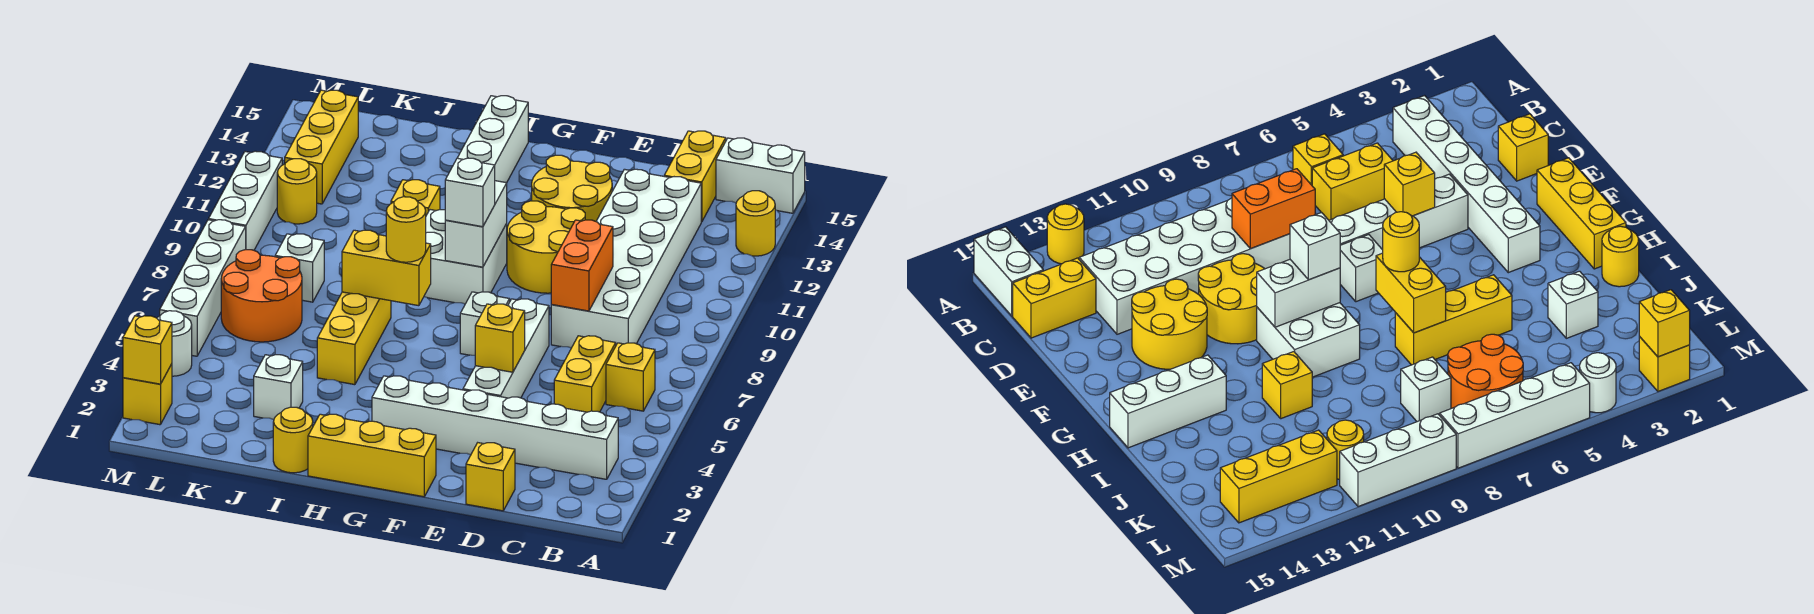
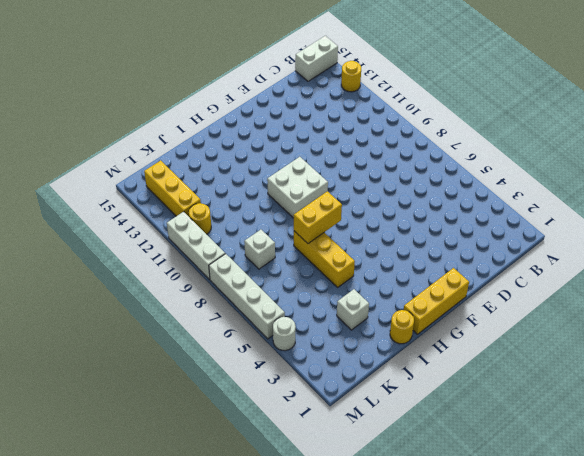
none -> white 1x6 brick [372,376,618,479]
none -> yellow 1x1 brick [606,343,655,411]
none -> yellow 1x2 brick [554,336,616,412]
none -> white 2x6 brick [551,169,701,348]

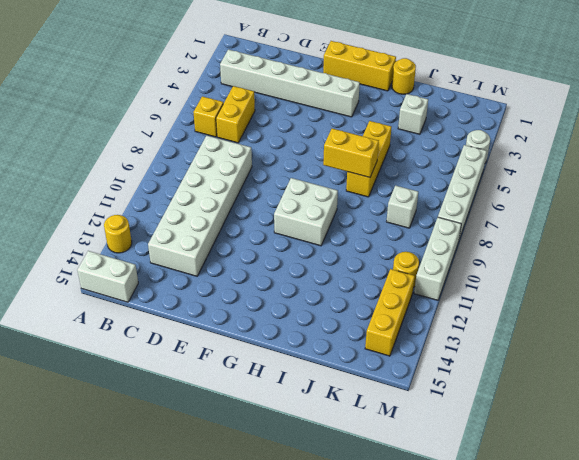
none -> yellow 1x2 brick [664,131,726,222]
none -> yellow 1x1 brick [466,443,515,511]
none -> white 1x4 brick [463,299,549,398]
none -> yellow 2x2 round brick [507,201,585,293]

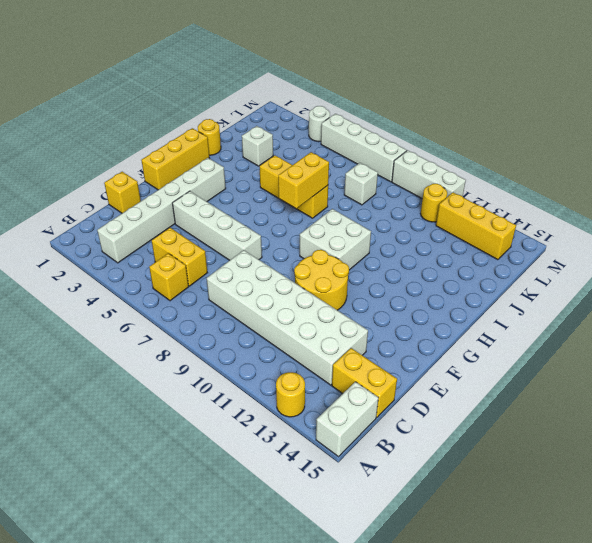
none -> yellow 2x2 round brick [532,155,612,221]
none -> white 1x1 brick [460,292,510,355]
none -> white 1x3 brick [458,96,528,183]
none -> yellow 1x1 brick [391,180,440,215]

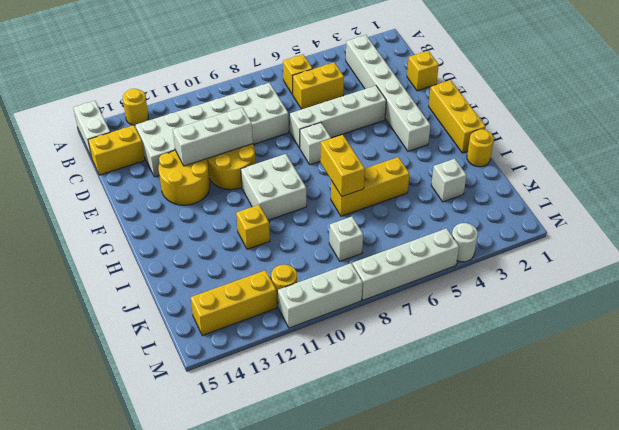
white 1x3 brick [173,108,253,166] -> white 1x3 brick moved to [458,96,528,183]
none -> orange 2x2 round brick [221,250,302,342]
none -> yellow 1x1 brick [123,364,172,425]
none -> orange 1x2 brick [551,220,613,311]
none -> yellow 1x1 brick [475,304,525,372]

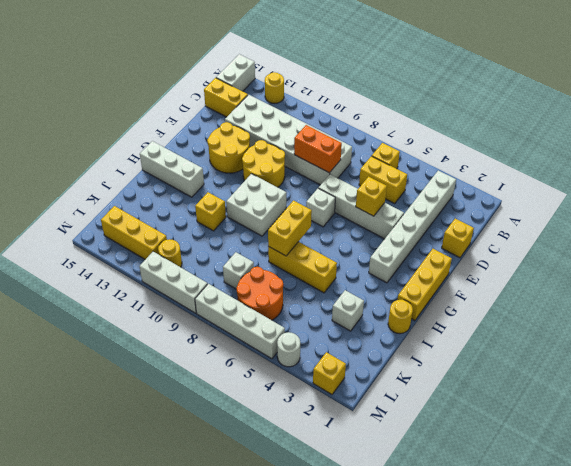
none -> white 1x2 brick [445,181,507,267]
none -> yellow 1x1 brick [123,316,172,384]
none -> white 1x1 brick [445,158,495,227]
none -> yellow 1x1 round brick [386,197,426,262]

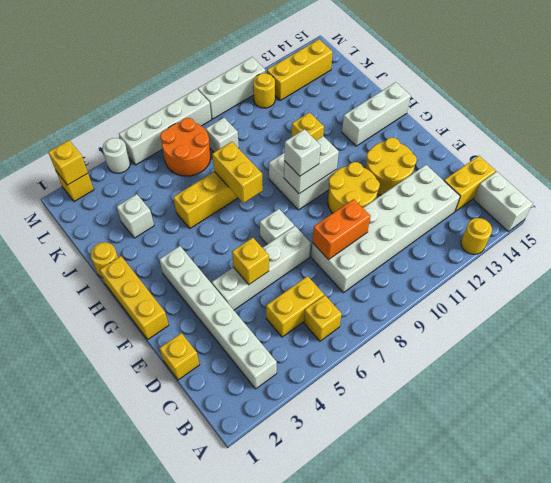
none -> yellow 1x1 round brick [386,197,426,262]

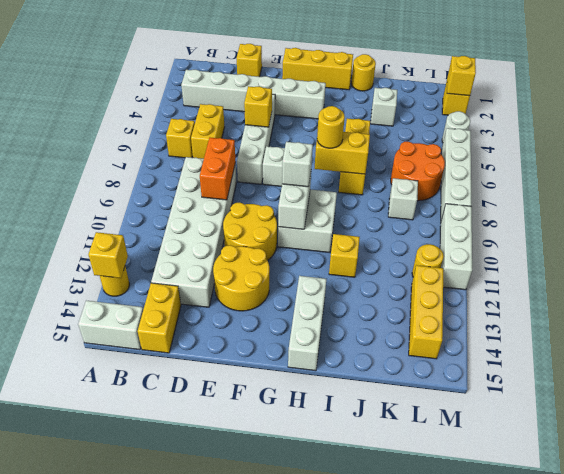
yellow 1x1 brick [88,232,128,278] -> none

